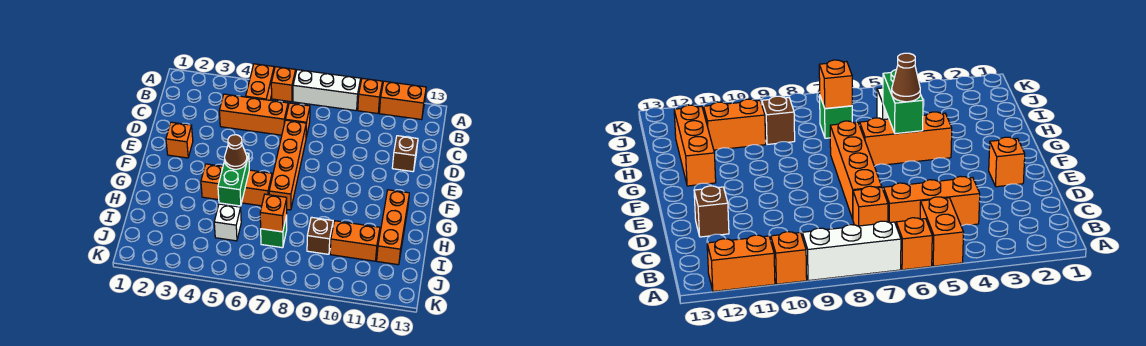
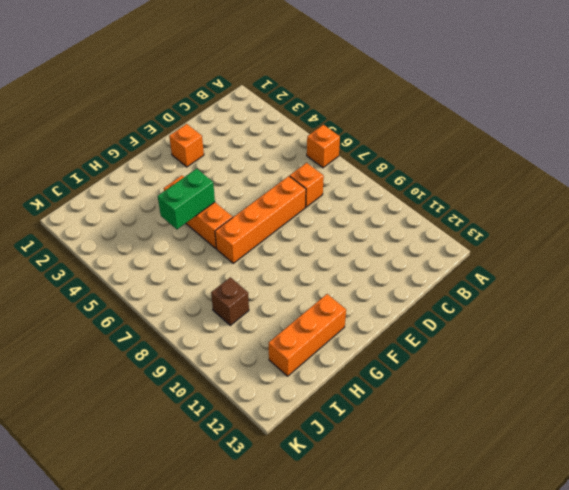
none -> orange 1x2 brick [246,64,274,100]
none -> white 1x3 brick [293,70,361,111]
none -> orange 1x1 brick [358,78,382,114]

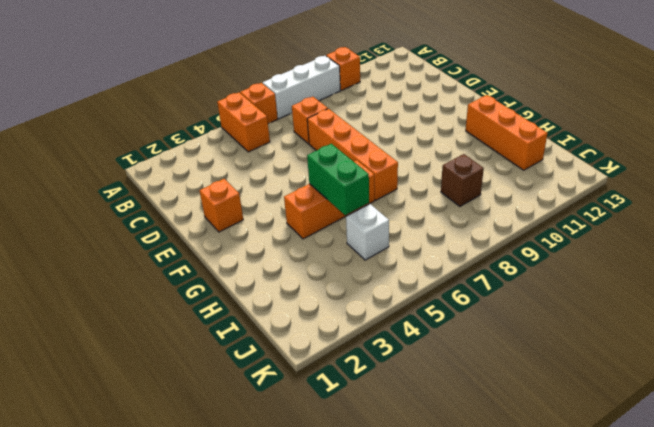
none -> orange 1x2 brick [379,81,426,120]
none -> orange 1x3 brick [219,94,288,135]
none -> brown 1x1 brick [392,136,418,172]

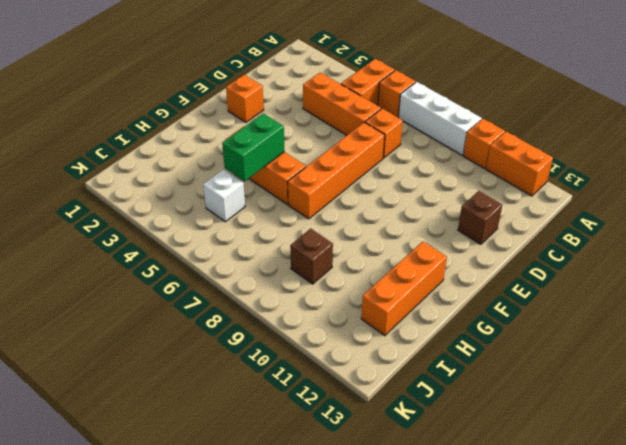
none -> green 1x1 brick [261,215,287,248]
none -> orange 1x2 brick [330,221,380,261]
none -> orange 1x1 brick [260,194,287,232]

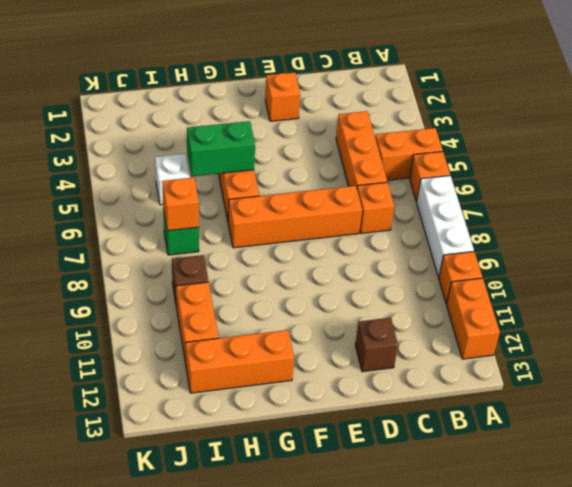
none -> brown 1x1 cone [225,135,247,169]

